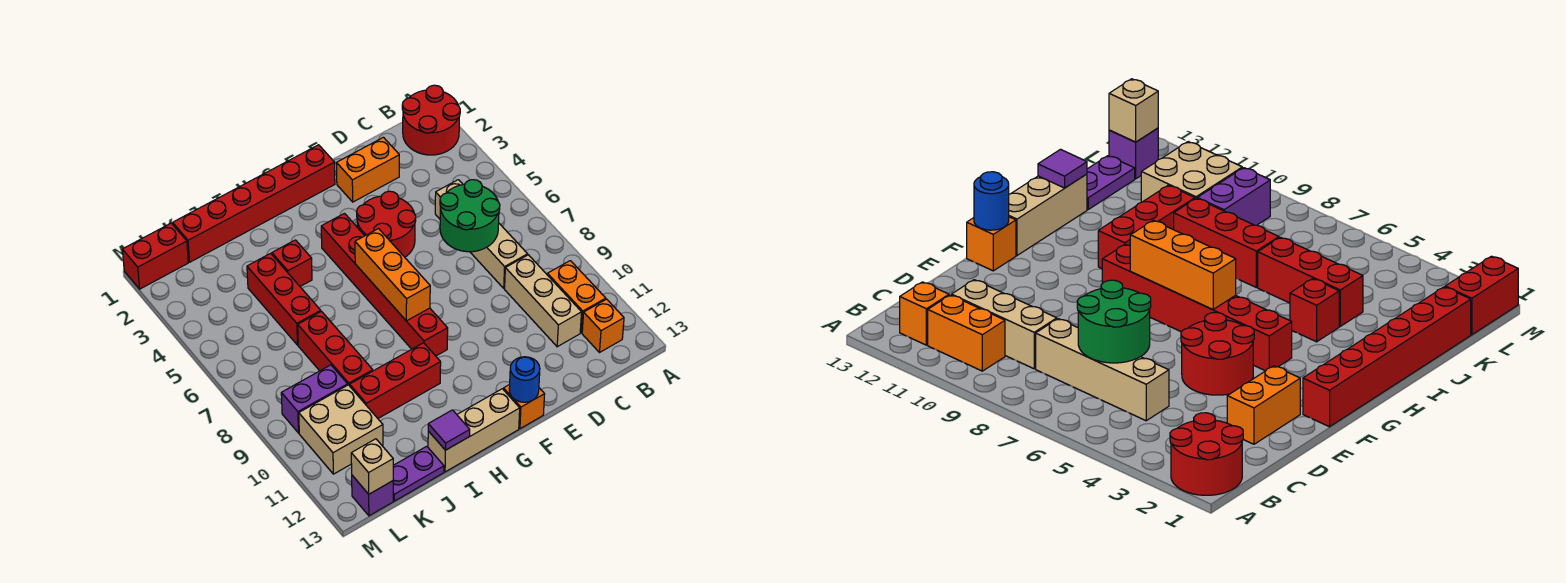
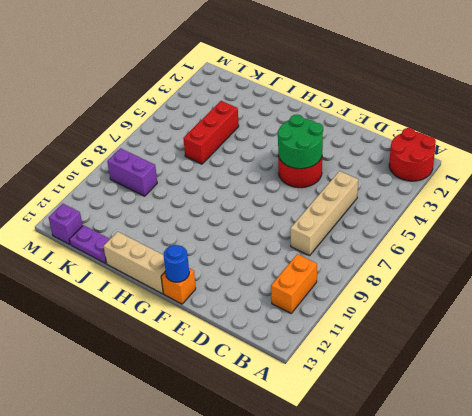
green 2x2 round brick [278,115,323,169] -> green 2x2 round brick moved to [440,180,500,252]
none -> orange 1x1 brick [582,299,624,352]
none -> tan 1x3 brick [505,255,582,347]
none -> orange 1x2 brick [336,137,399,202]

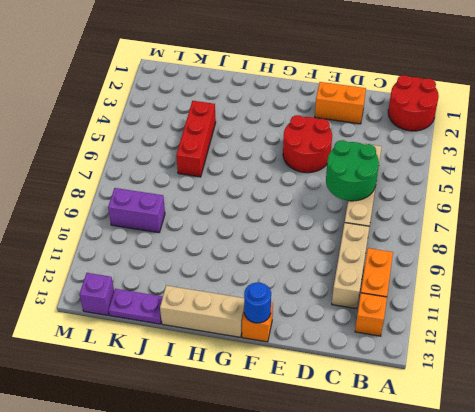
none -> red 1x6 brick [173,145,335,262]
none -> red 1x6 brick [321,213,448,356]
none -> red 1x3 brick [350,343,441,418]

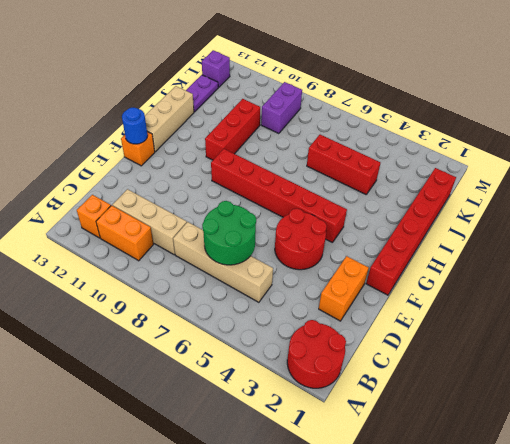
none -> red 1x1 brick [272,240,312,286]
none -> red 1x3 brick [298,311,373,386]
none -> tan 2x2 brick [299,385,383,474]

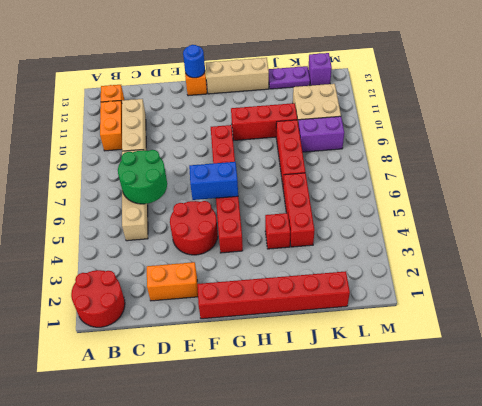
blue 1x2 brick [189,162,238,200] -> orange 1x3 brick [355,229,430,321]
none -> red 1x2 brick [122,223,188,289]
none -> purple 1x1 tile [428,410,470,450]
none -> tan 1x1 brick [351,439,393,494]

